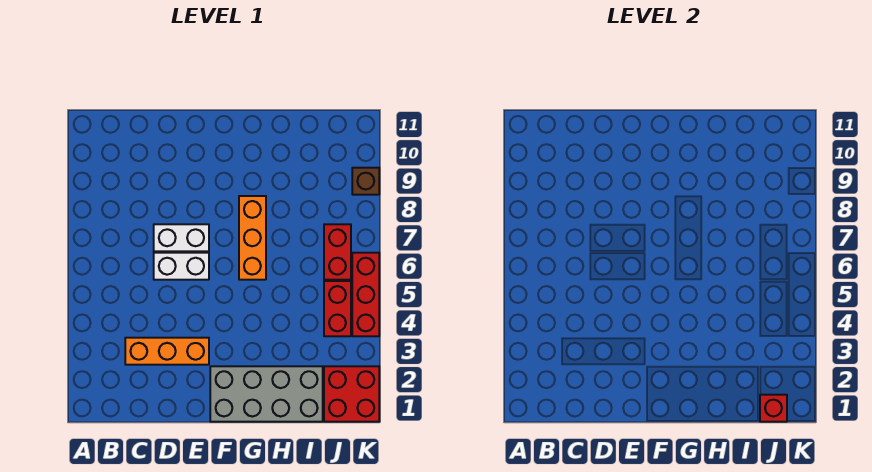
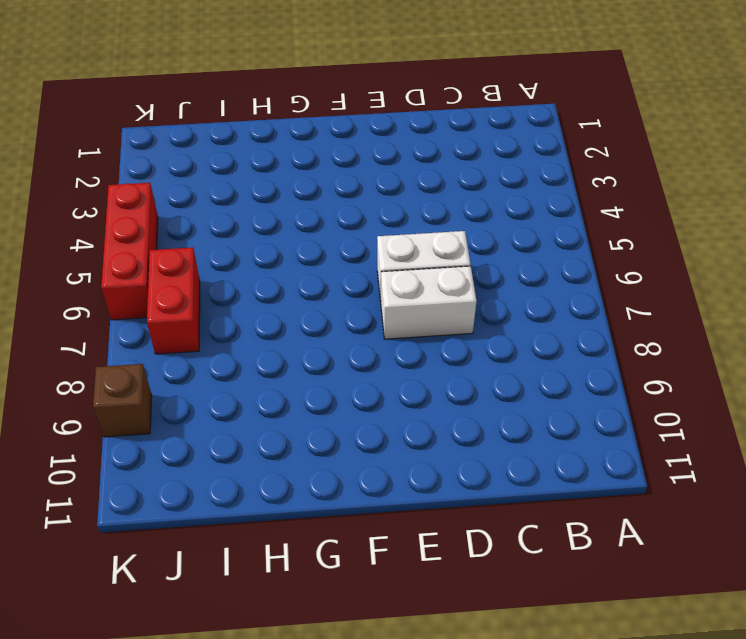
none -> orange 1x3 brick [125,338,209,365]
none -> grey 2x4 brick [210,366,323,422]

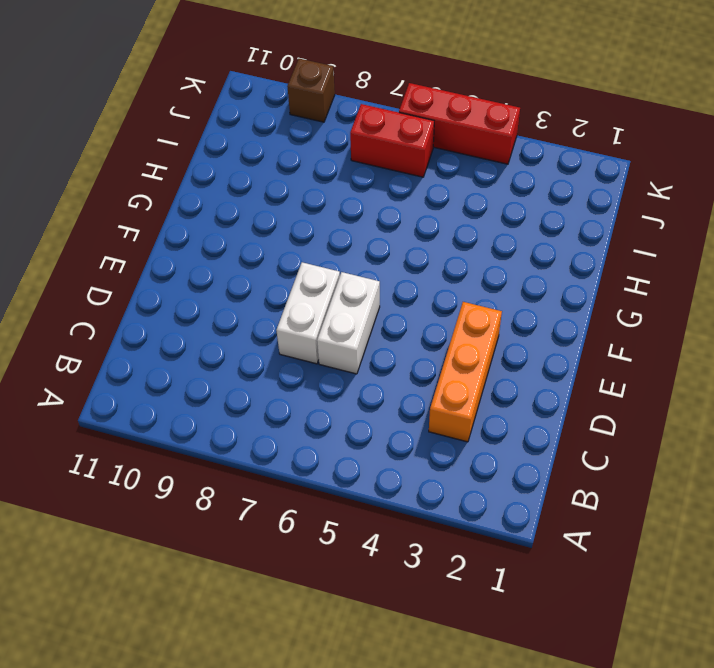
none -> grey 2x4 brick [210,366,323,422]
none -> orange 1x3 brick [239,196,266,280]

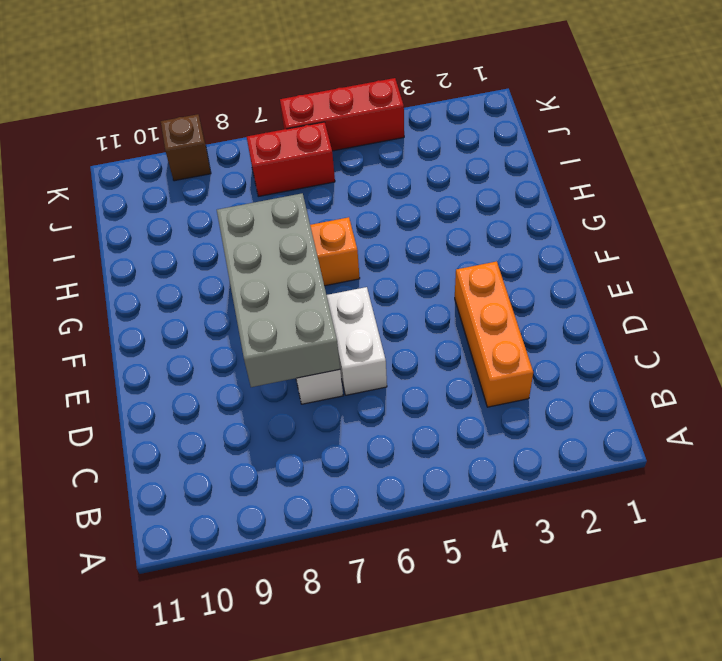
grey 2x4 brick [217,193,340,387] -> grey 2x4 brick moved to [210,366,323,422]
none -> red 2x2 brick [324,366,379,422]
none -> red 1x2 brick [324,281,351,336]

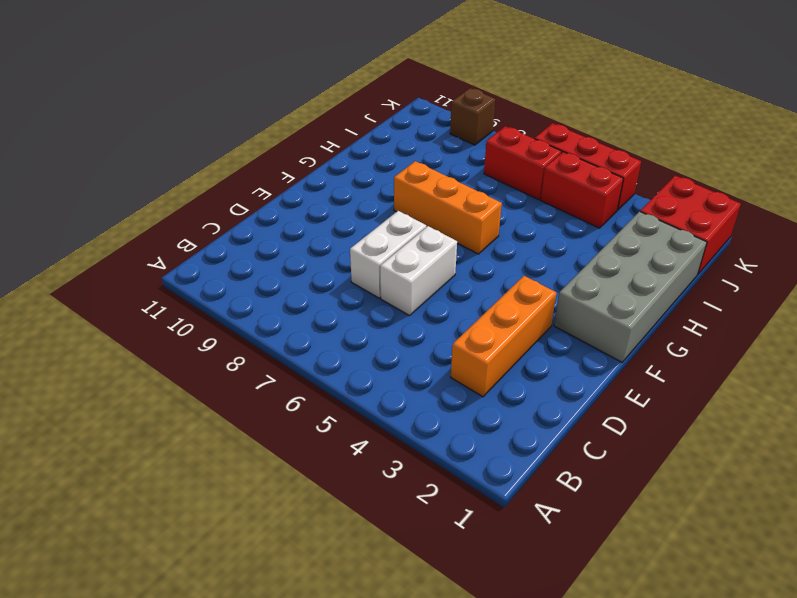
none -> red 1x1 brick [760,395,787,422]

